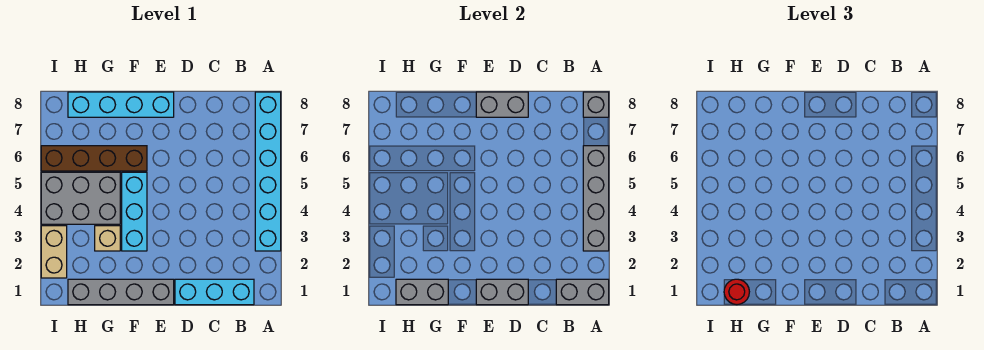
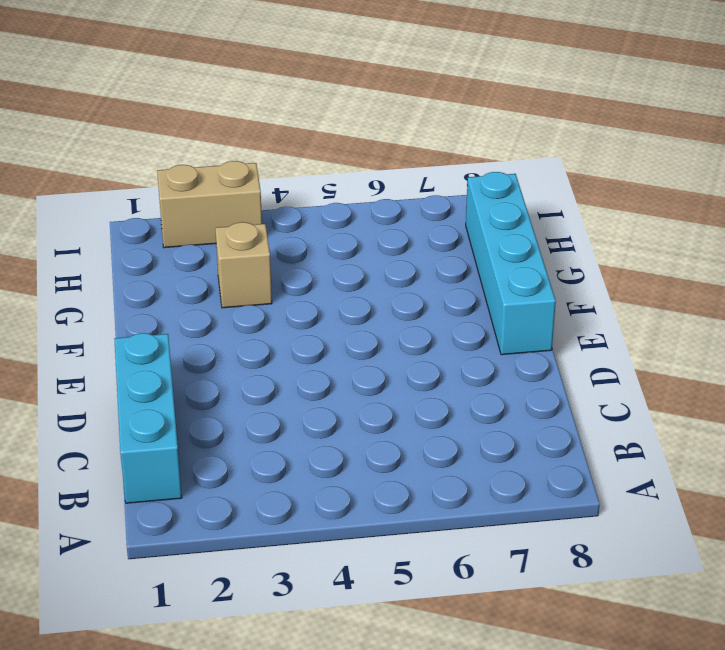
none -> cyan 1x6 brick [255,92,281,251]
none -> grey 1x4 brick [68,279,174,305]
none -> cyan 1x3 brick [122,172,147,251]

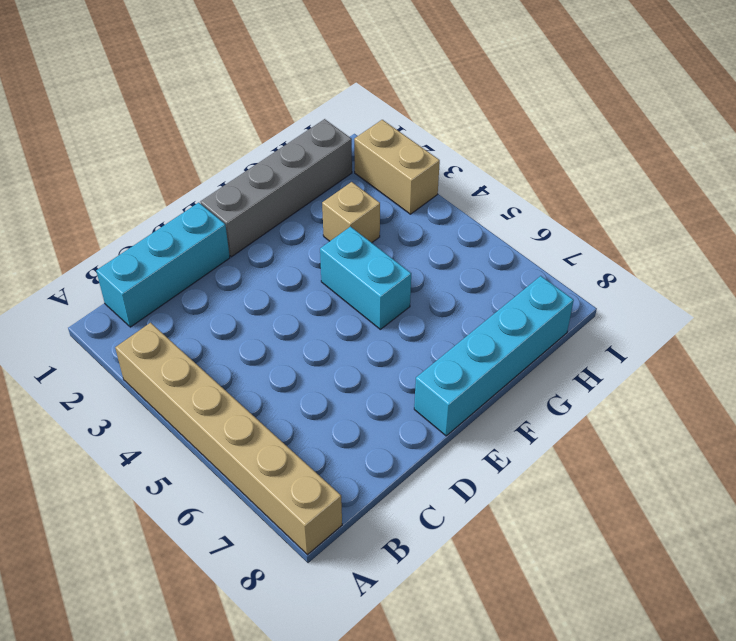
tan 1x6 brick [115,323,342,555] -> cyan 1x6 brick [255,92,281,251]
cyan 1x2 brick [320,226,411,329] -> cyan 1x3 brick [122,172,147,251]
none -> brown 1x4 brick [41,146,147,171]
none -> grey 2x3 brick [41,172,120,224]
none -> grey 1x2 brick [556,279,609,305]

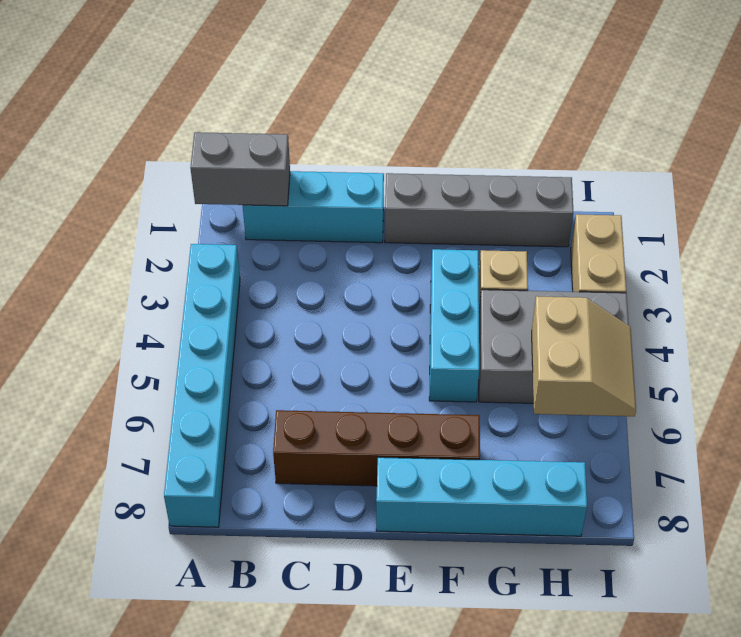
brown 1x4 brick [273,410,480,486] -> brown 1x4 brick moved to [41,146,147,171]
tan 2x2 slope [532,296,636,416] -> none
none -> grey 1x4 brick [583,146,609,251]
none -> grey 1x1 brick [583,92,609,117]
none -> grey 1x2 brick [476,279,528,305]

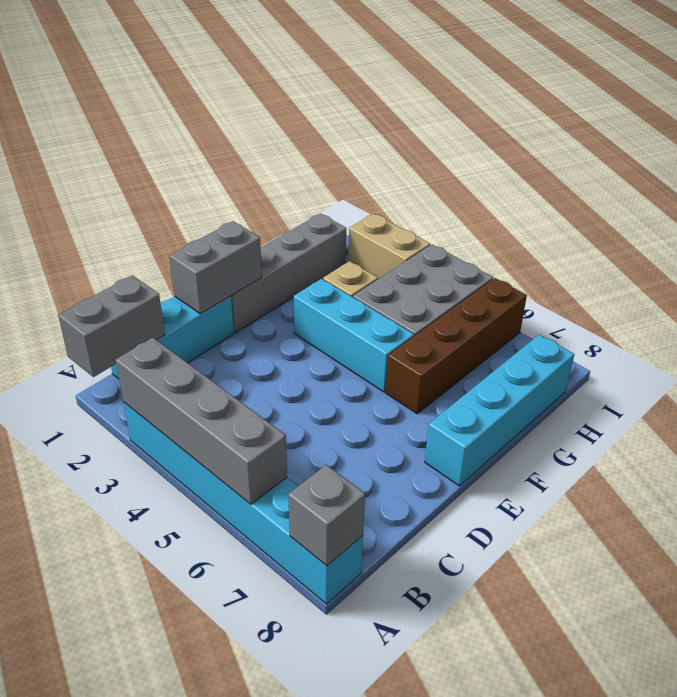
none -> grey 1x2 brick [476,92,528,117]
none -> grey 1x2 brick [396,279,448,305]
none -> red 1x1 round brick [724,279,749,305]

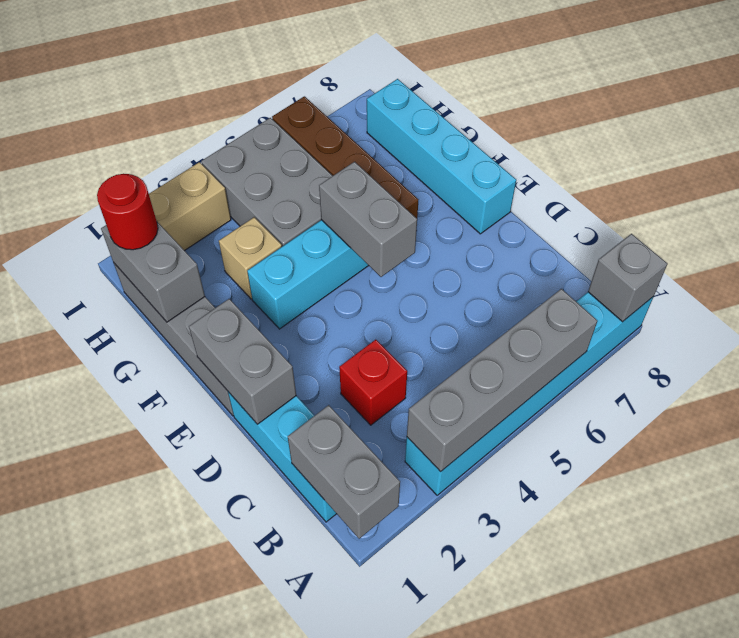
red 1x1 brick [339,340,407,425] -> none
grey 1x2 brick [319,162,417,277] -> grey 1x2 brick moved to [476,92,528,117]

